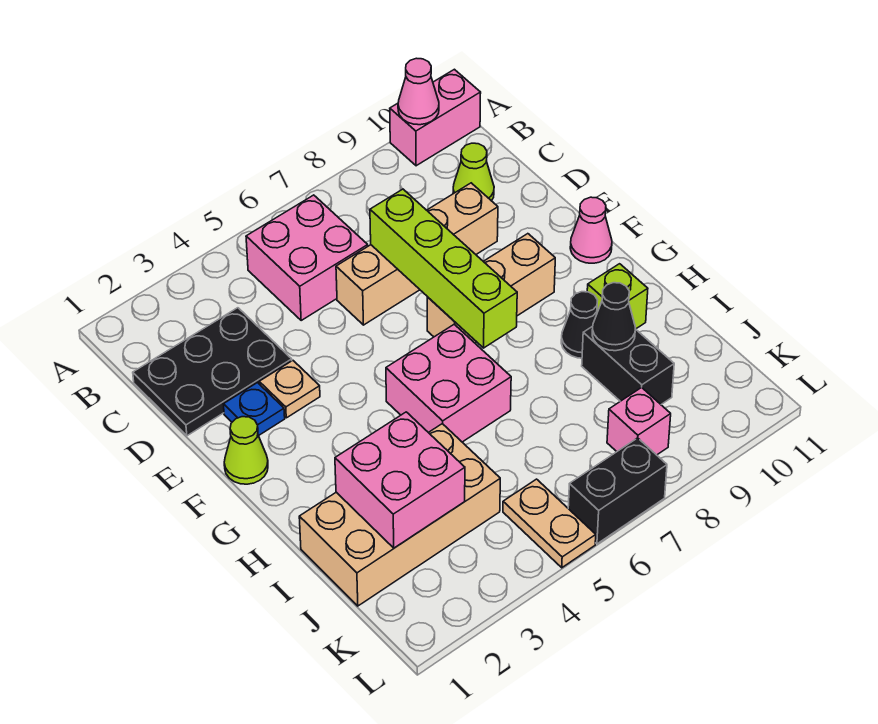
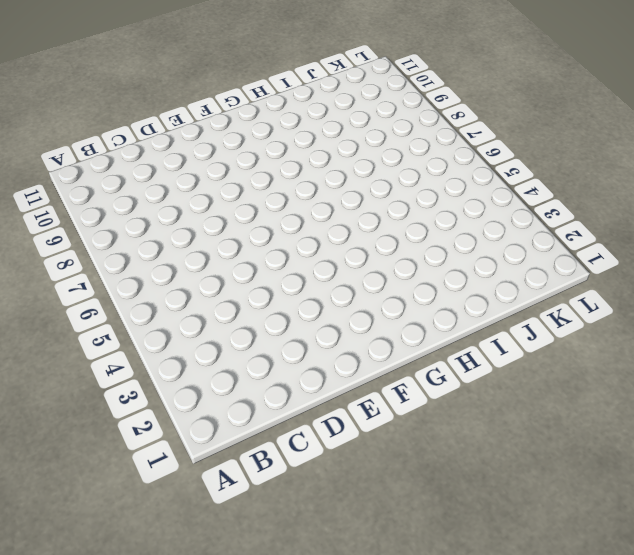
none -> pink 1x2 brick [390,69,481,166]
none -> pink 2x2 brick [246,195,368,320]
none -> black 2x3 plate [133,308,292,436]

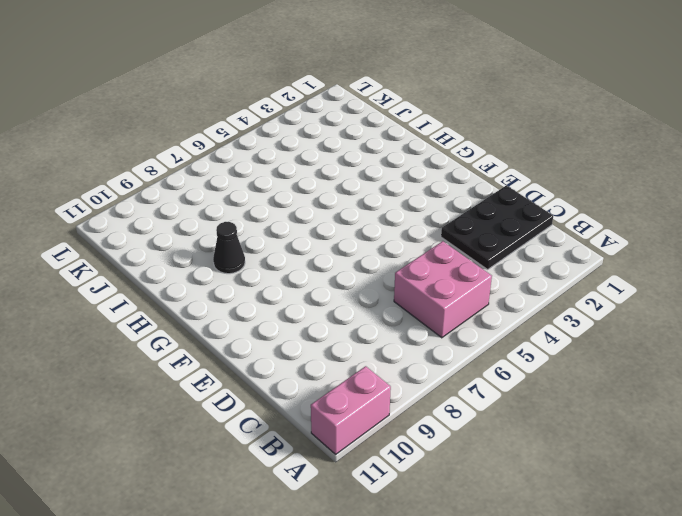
none -> lime 1x1 cone [453,143,494,201]
none -> tan 1x4 brick [336,183,498,325]
none -> blue 1x1 plate [224,383,285,436]

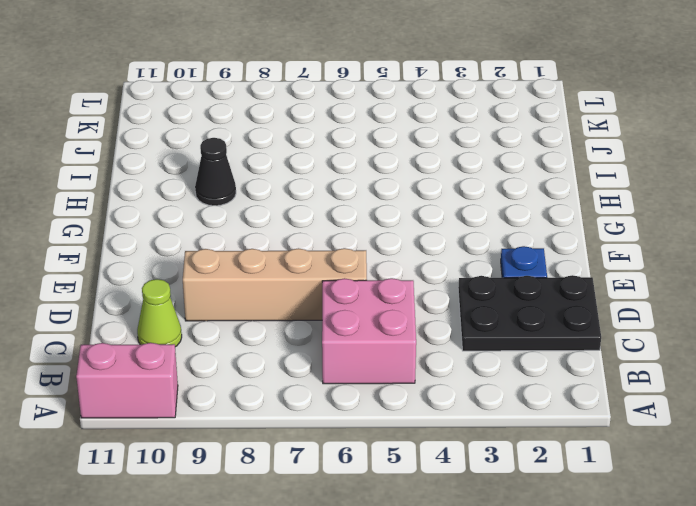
none -> tan 1x1 plate [259,361,320,418]
none -> lime 1x1 cone [224,417,268,484]
none -> tan 1x3 brick [427,234,555,343]

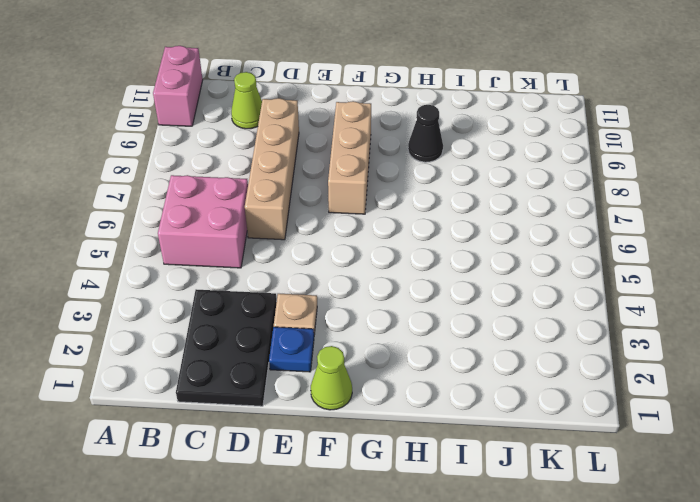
none -> pink 1x1 cone [570,197,612,263]
none -> pink 2x2 brick [386,324,511,442]
none -> lime 1x1 brick [587,264,648,329]

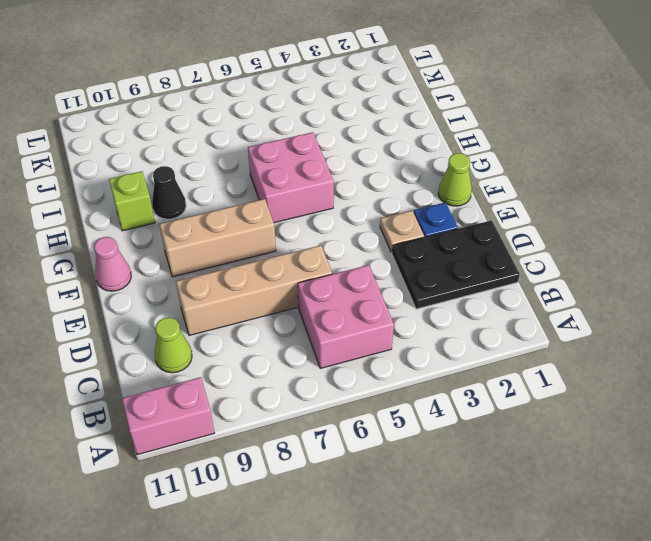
none -> tan 2x4 brick [299,424,500,606]
none -> black 1x2 brick [582,326,674,404]
none -> tan 1x2 plate [503,479,596,568]

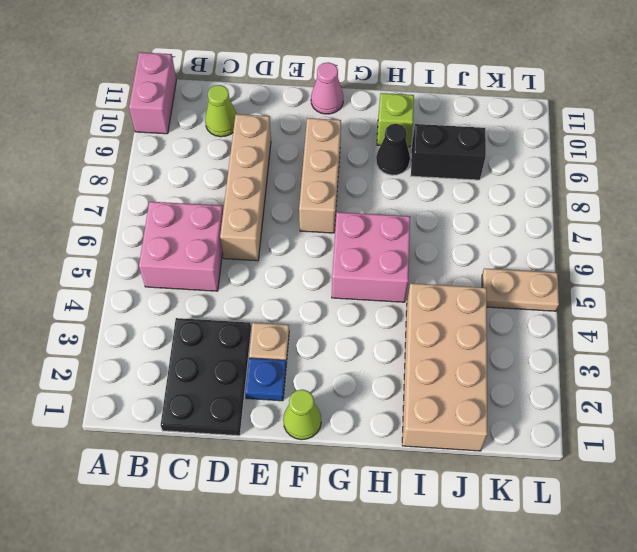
none -> pink 1x1 brick [607,387,671,455]
none -> black 1x2 brick [568,438,667,544]
none -> pink 1x1 cone [398,58,439,125]

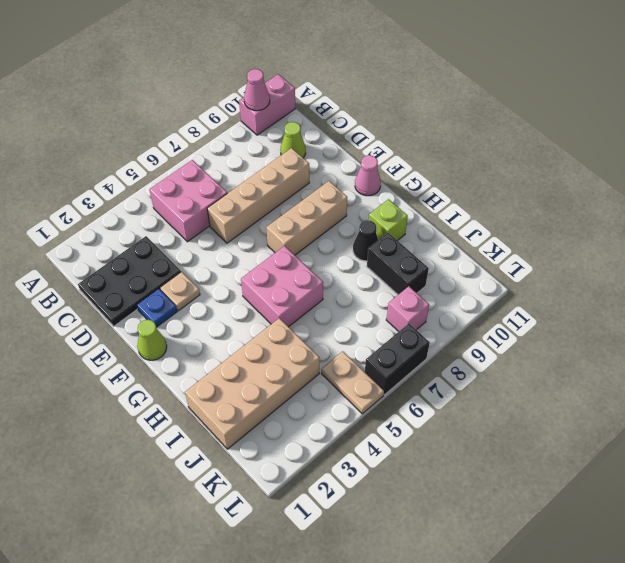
none -> lime 1x4 brick [370,189,517,348]
none -> pink 2x2 brick [335,412,465,548]
none -> black 1x1 cone [592,283,635,351]

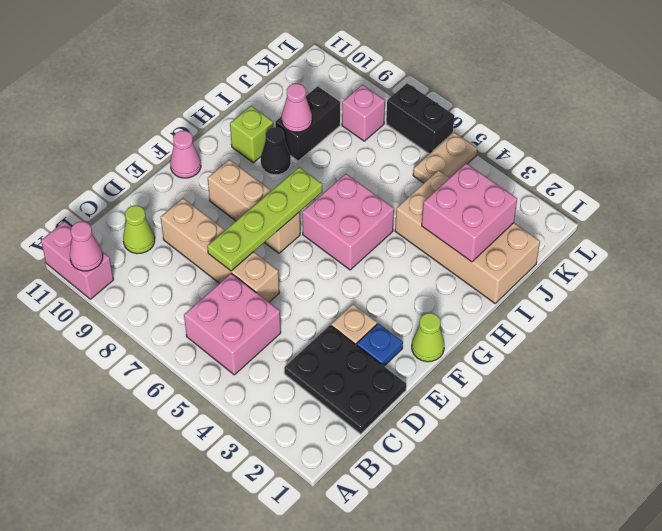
lime 1x4 plate [207,167,322,271] -> lime 1x4 brick [370,189,517,348]
pink 1x1 cone [282,84,312,132] -> black 1x1 cone [592,283,635,351]

